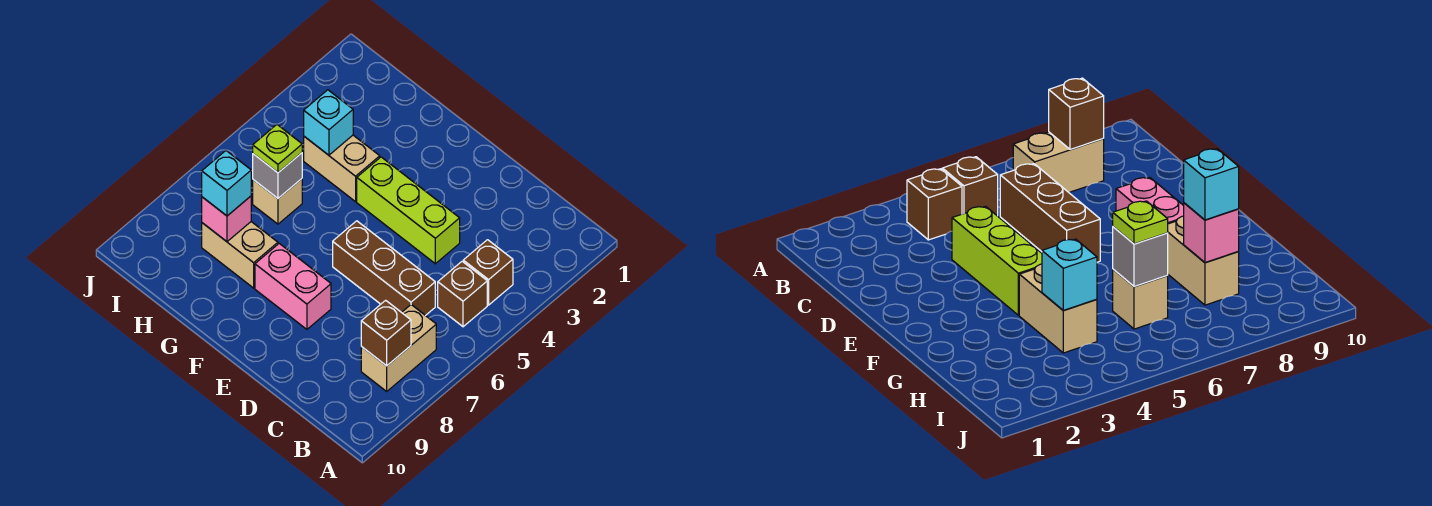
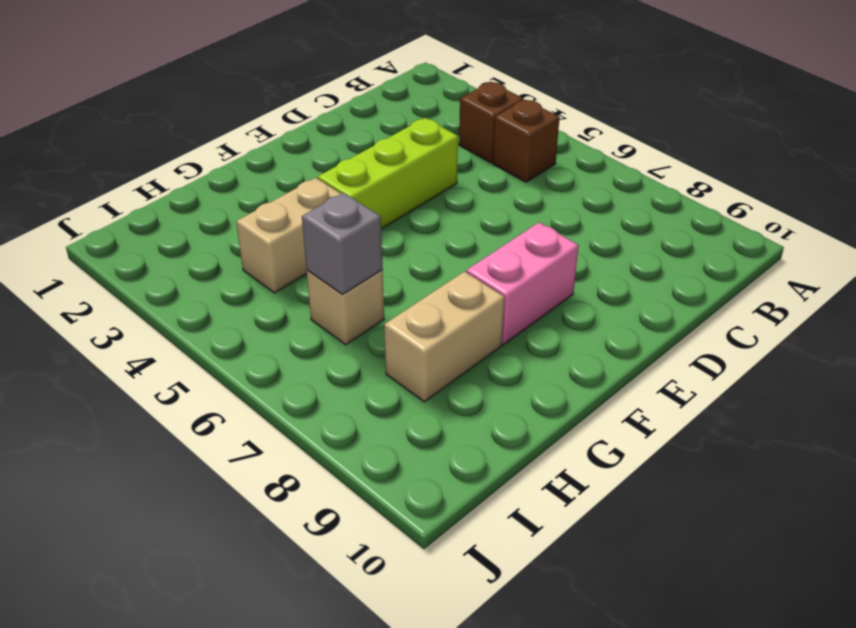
none -> tan 1x2 brick [361,305,436,391]
none -> brown 1x3 brick [333,221,435,316]
none -> brown 1x1 brick [361,300,411,366]

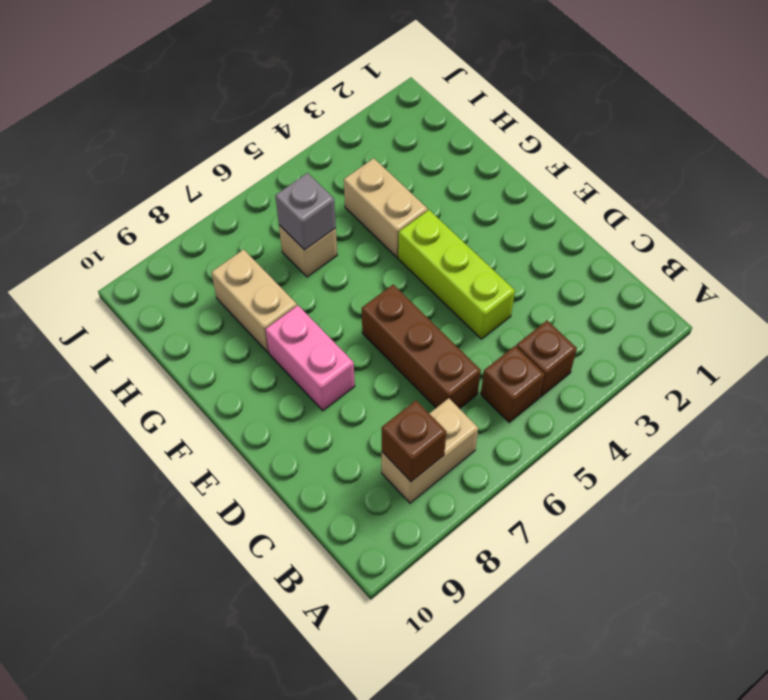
none -> cyan 1x1 brick [304,90,353,155]
none -> pink 1x1 brick [202,196,251,242]
none -> lime 1x1 plate [253,125,302,173]

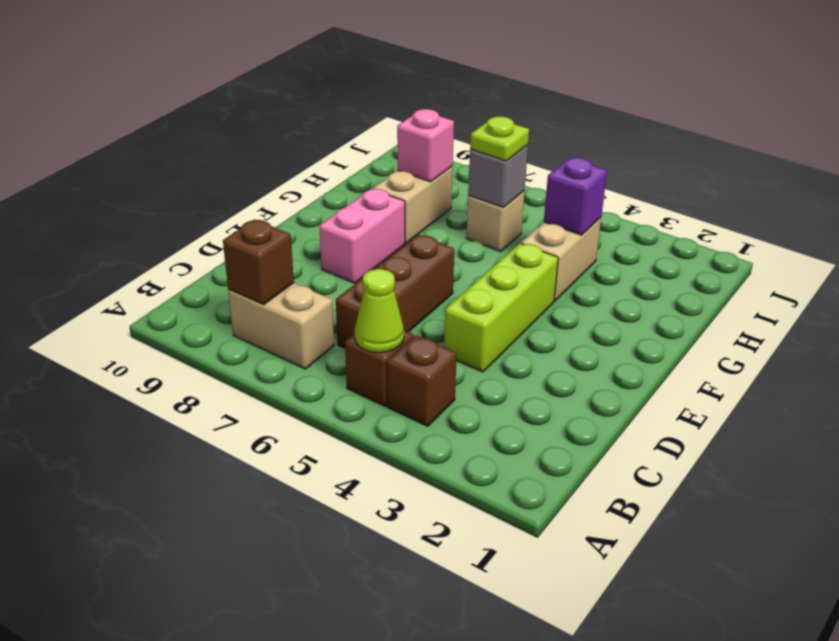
lime 1x1 cone [355,269,404,353] -> none
purple 1x1 brick [544,158,607,235] -> cyan 1x1 brick [304,90,353,155]
none -> cyan 1x1 brick [202,151,251,216]

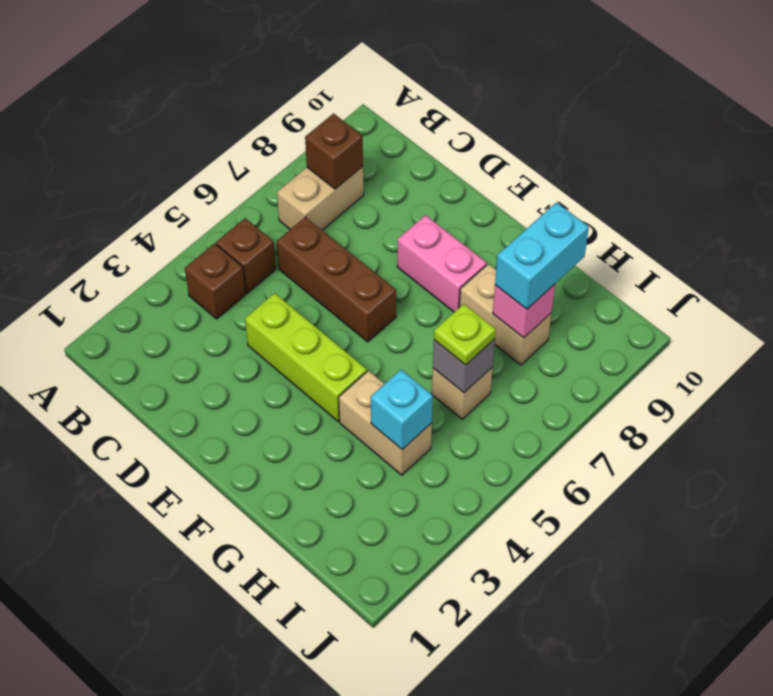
cyan 1x2 brick [495,202,589,309] -> cyan 1x1 brick [202,151,251,216]

